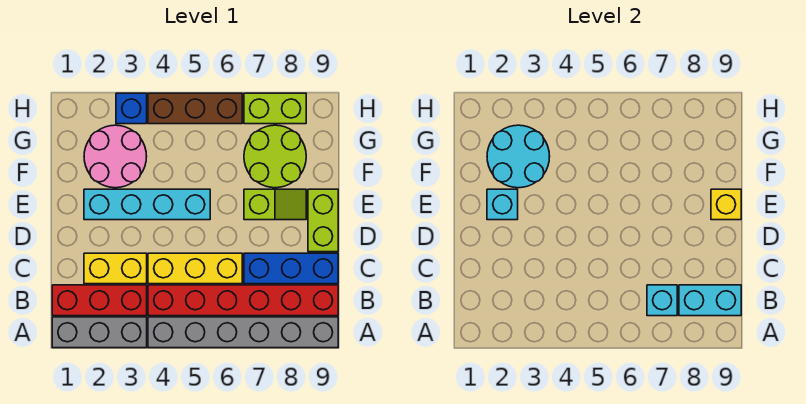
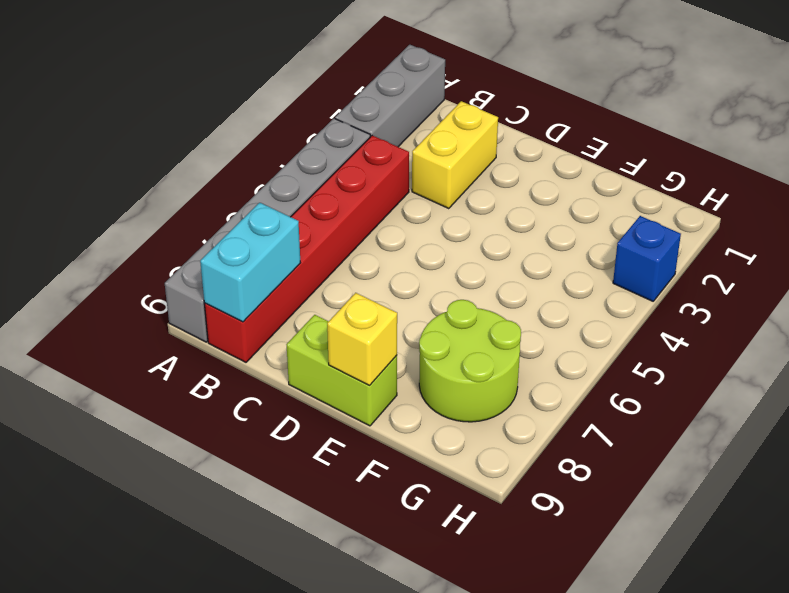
none -> red 1x3 brick [52,285,147,316]
none -> yellow 1x3 brick [148,253,242,284]
none -> blue 1x3 brick [244,253,338,284]

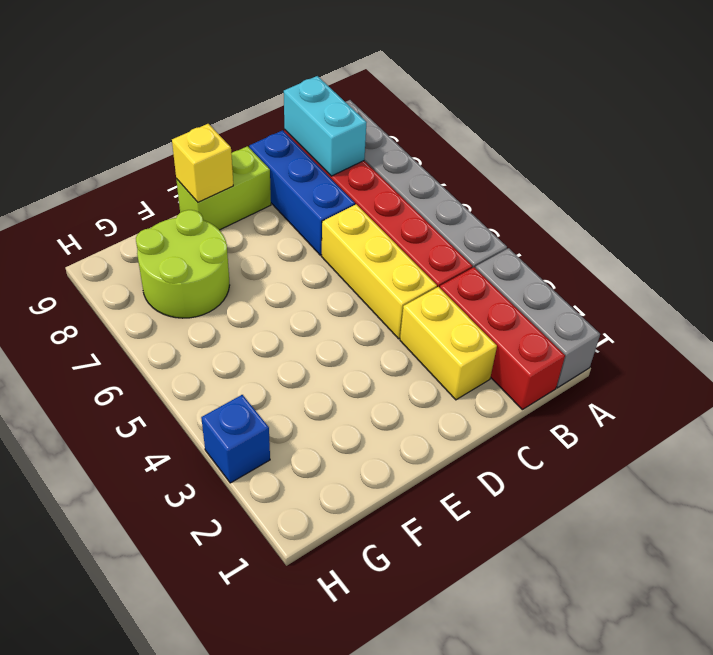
none -> cyan 1x4 brick [84,189,210,220]
none -> lime 1x2 slope [244,189,306,220]
none -> pink 2x2 round brick [84,125,147,188]

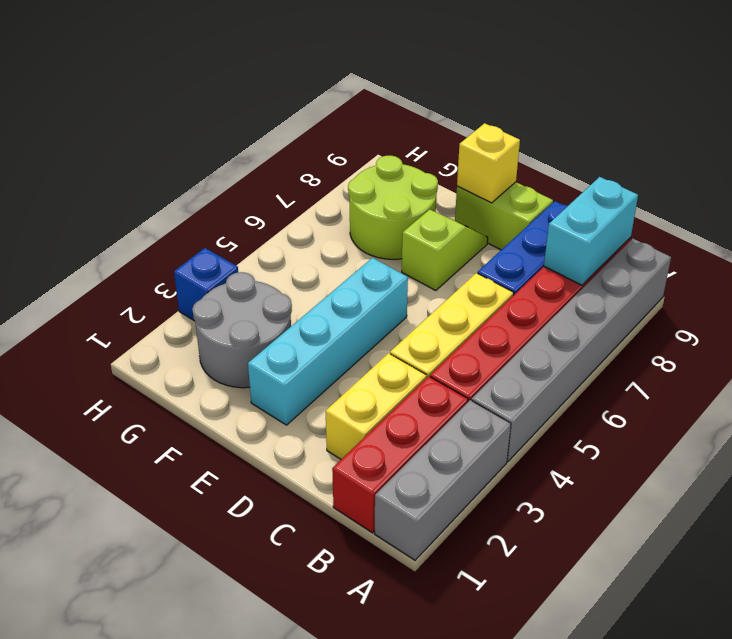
grey 2x2 round brick [192,272,292,388] -> pink 2x2 round brick [84,125,147,188]
none -> brown 1x3 brick [148,93,242,124]
none -> lime 1x2 brick [244,93,306,124]
none -> cyan 1x1 brick [647,285,677,316]

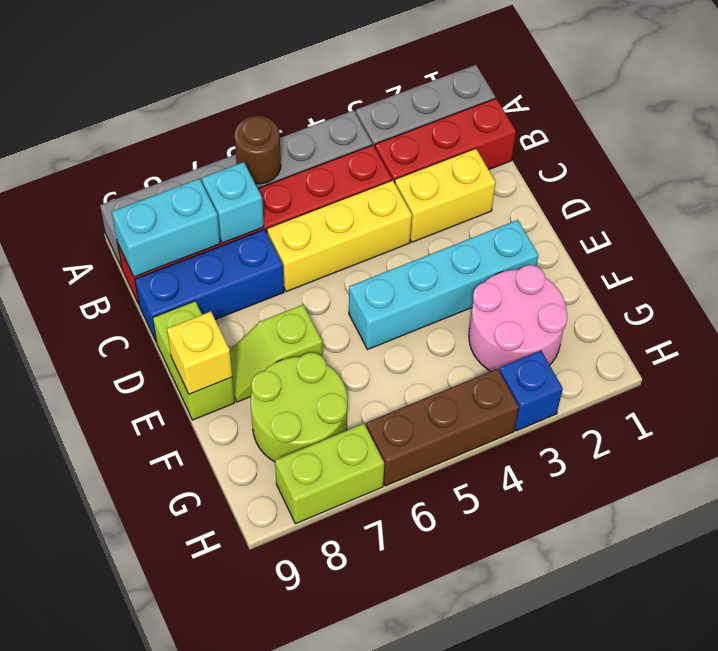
brown 1x1 round brick [234,116,281,184] -> none
none -> cyan 1x1 brick [487,189,518,220]
none -> cyan 2x2 round brick [487,125,550,188]

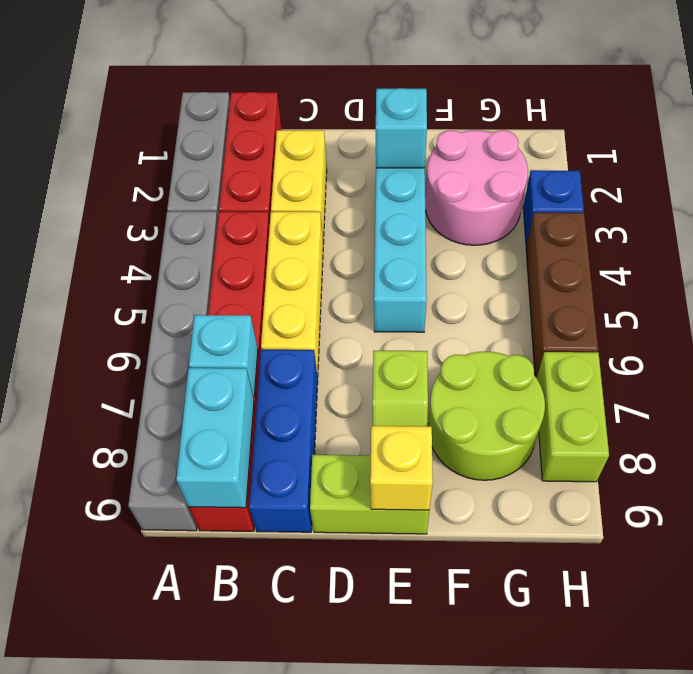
none -> cyan 2x2 round brick [487,125,550,188]

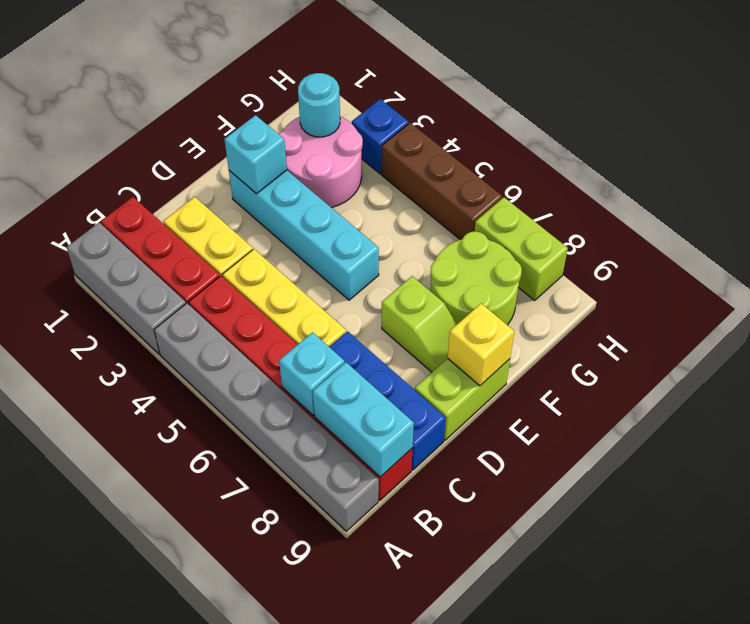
cyan 1x1 round brick [298,73,340,137] -> cyan 2x2 round brick [487,125,550,188]

